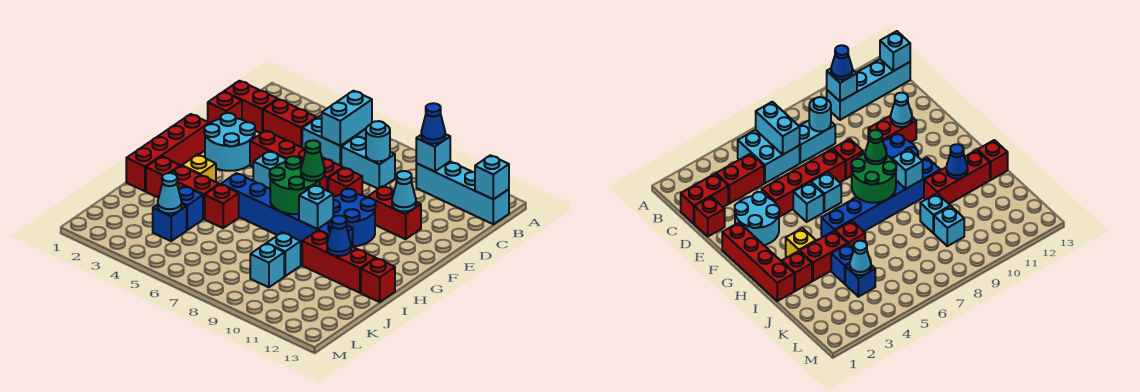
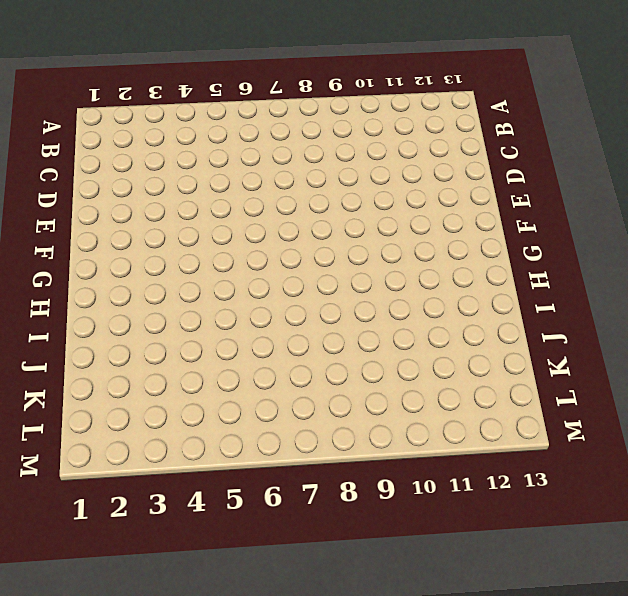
none -> cyan 2x2 brick [302,115,366,166]
none -> cyan 1x4 brick [416,161,509,224]
none -> red 1x2 brick [224,81,278,133]
none -> red 1x2 brick [263,99,317,147]

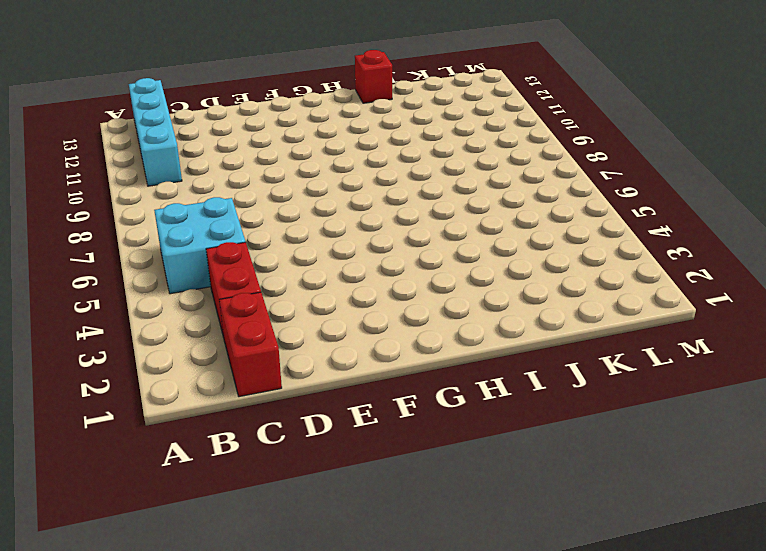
none -> cyan 1x2 brick [341,136,395,189]
none -> red 1x1 brick [208,92,242,124]
none -> cyan 2x2 round brick [204,113,255,171]
none -> red 1x4 brick [250,131,343,191]

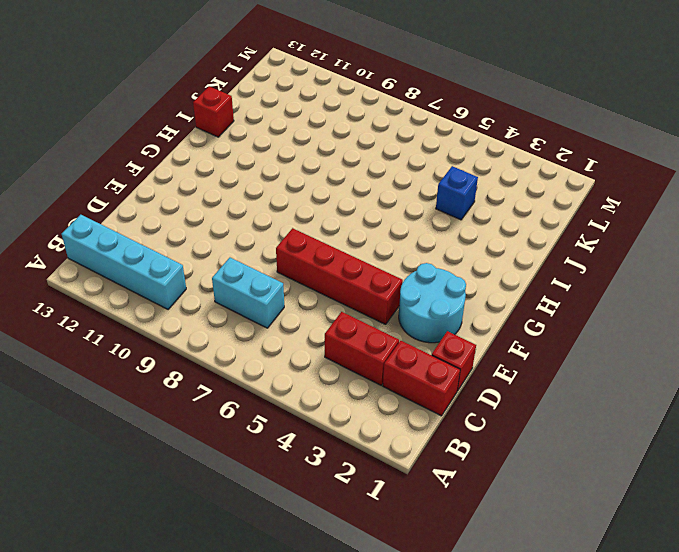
none -> cyan 2x2 brick [302,115,366,166]
none -> red 1x1 brick [328,168,362,197]
none -> red 1x2 brick [367,186,421,239]
none -> red 1x4 brick [126,114,209,191]

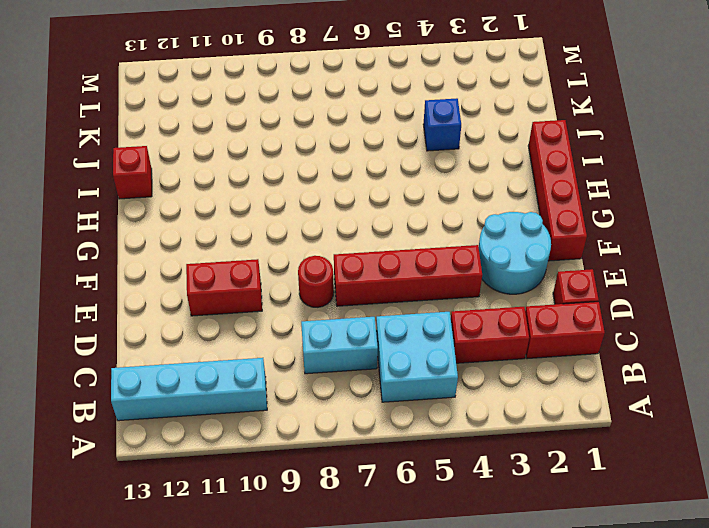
red 1x1 round brick [298,256,334,307] -> red 1x1 brick [328,168,362,197]
none -> cyan 1x1 brick [253,151,286,189]
none -> cyan 1x1 brick [811,172,841,212]
none -> blue 2x2 round brick [333,189,376,246]
none -> yellow 1x1 brick [182,155,216,182]

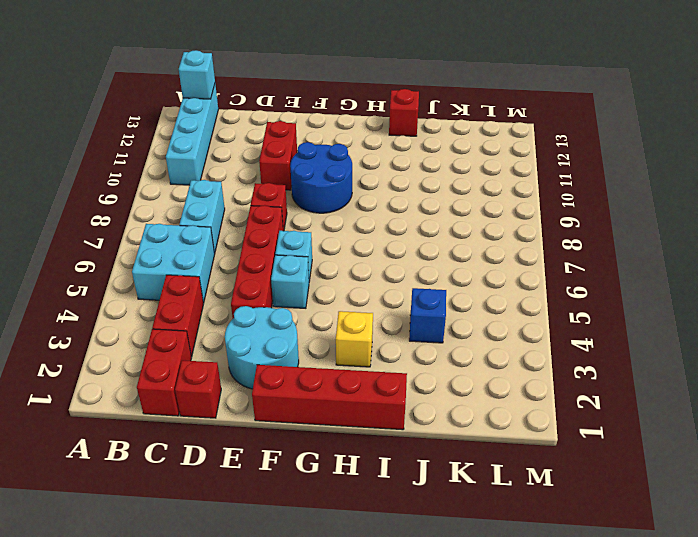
none -> blue 1x6 brick [221,173,353,247]
none -> red 1x1 brick [146,157,180,198]
none -> red 1x2 brick [171,166,219,219]
none -> red 1x1 brick [205,184,239,228]

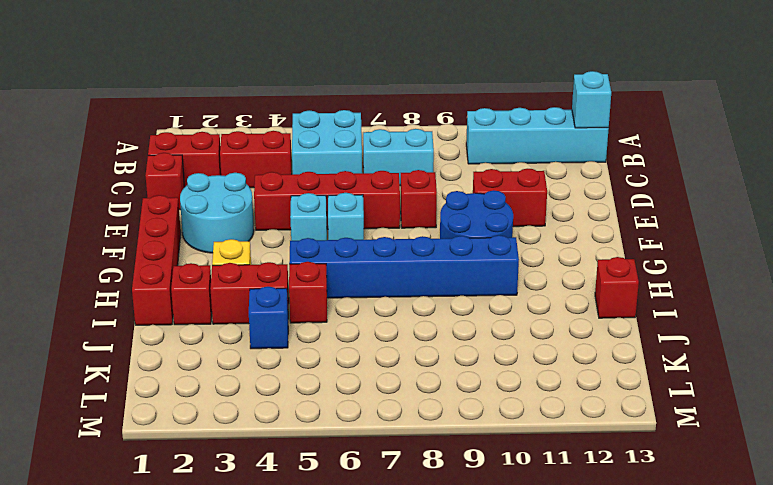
none -> red 1x3 brick [302,231,376,293]
none -> cyan 1x1 brick [267,232,301,276]
none -> blue 1x1 brick [153,204,187,241]
none -> cyan 1x1 brick [250,244,284,287]

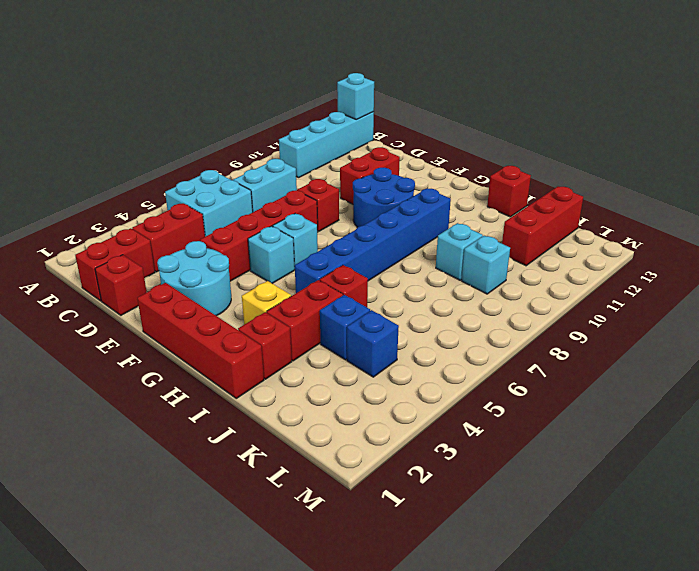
red 1x3 brick [502,187,583,266] -> red 1x3 brick moved to [302,231,376,293]
none -> cyan 1x2 brick [322,91,372,146]
none -> cyan 1x1 brick [416,134,450,172]
none -> cyan 1x1 round brick [366,121,390,162]
none -> cyan 1x1 cone [392,171,416,211]

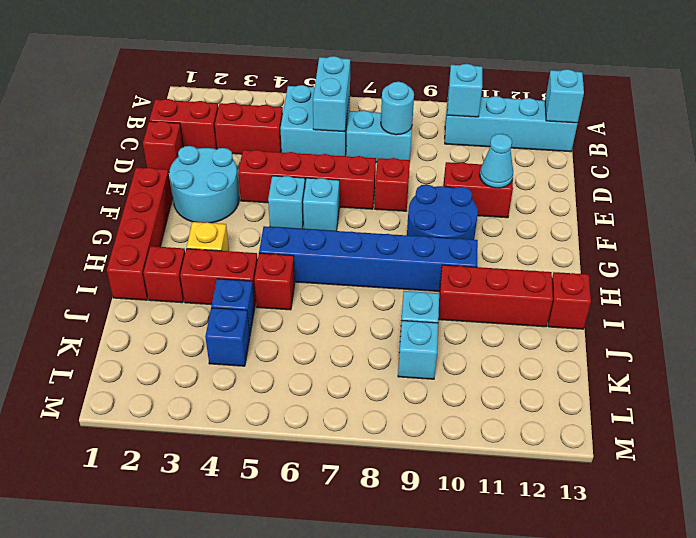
none -> green 2x2 round brick [270,156,320,214]
none -> cyan 1x1 brick [299,185,333,229]
none -> blue 1x1 cone [327,216,351,256]
none -> cyan 1x1 cone [158,173,182,213]

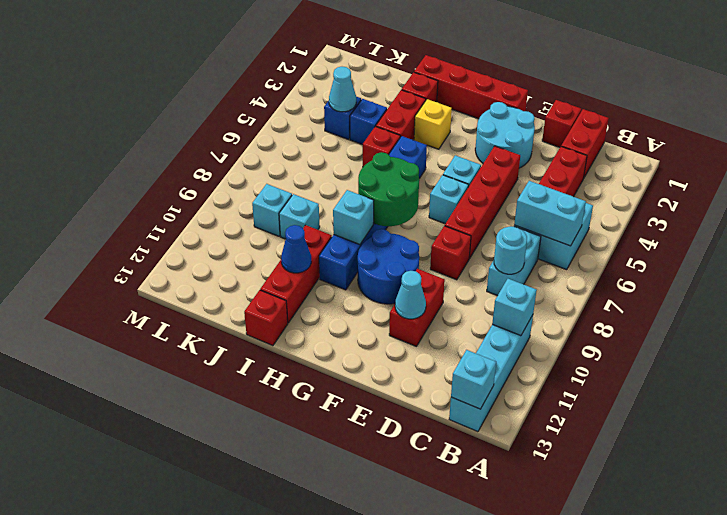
none -> blue 1x1 cone [421,103,445,144]
none -> green 1x1 cone [301,140,325,181]

